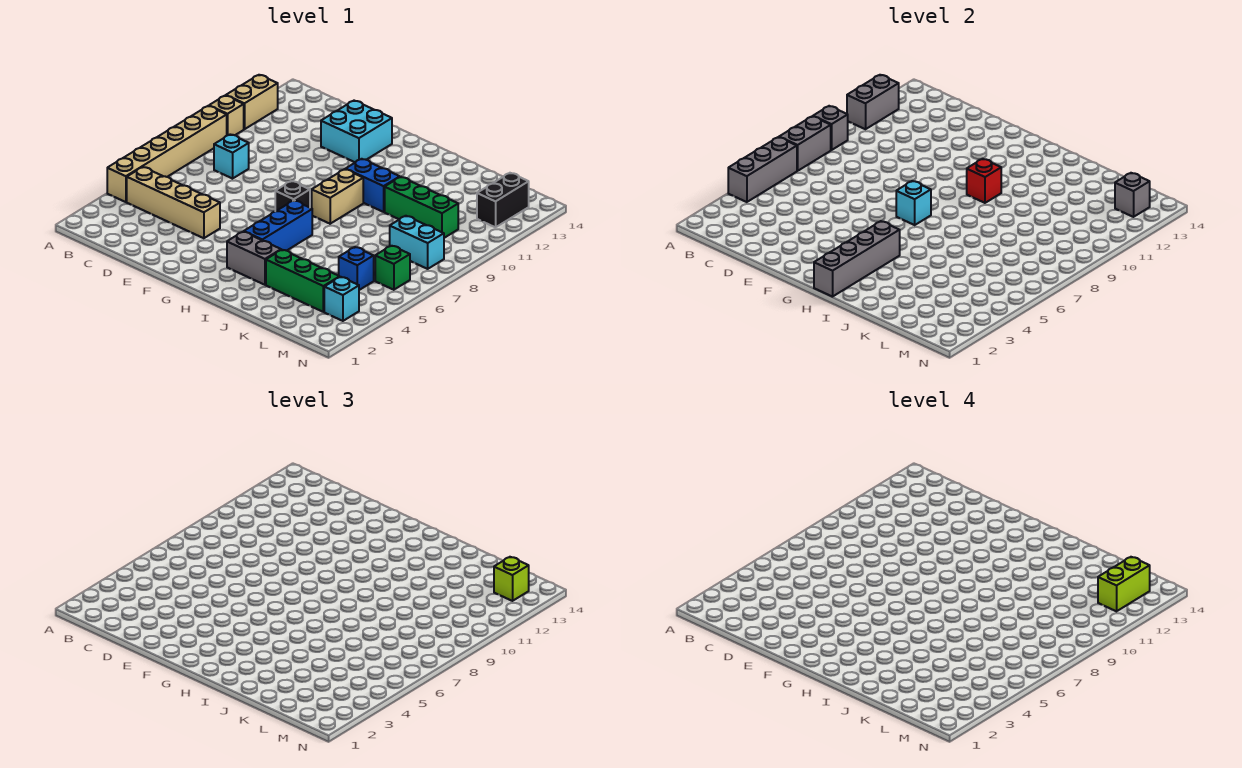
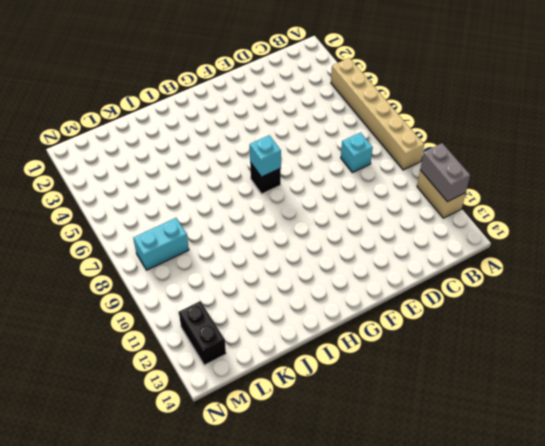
none -> tan 1x1 brick [209,96,244,135]
none -> tan 1x4 brick [127,167,220,238]
none -> cyan 2x2 brick [321,101,392,162]

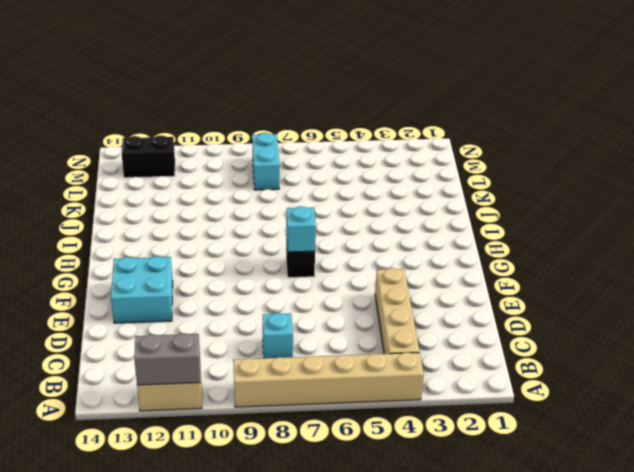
none -> tan 1x1 brick [209,96,244,135]
none -> grey 1x2 brick [227,232,281,285]
none -> blue 1x3 brick [244,201,312,251]

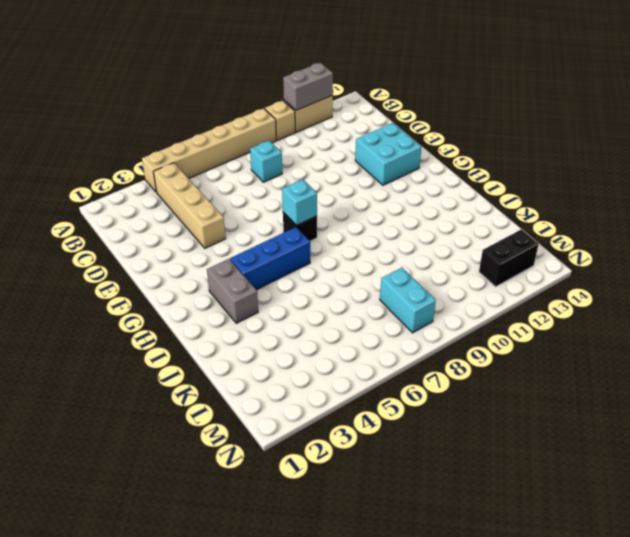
none -> tan 1x2 brick [312,169,363,224]
none -> blue 1x2 brick [346,159,400,212]
none -> green 1x3 brick [266,250,339,312]

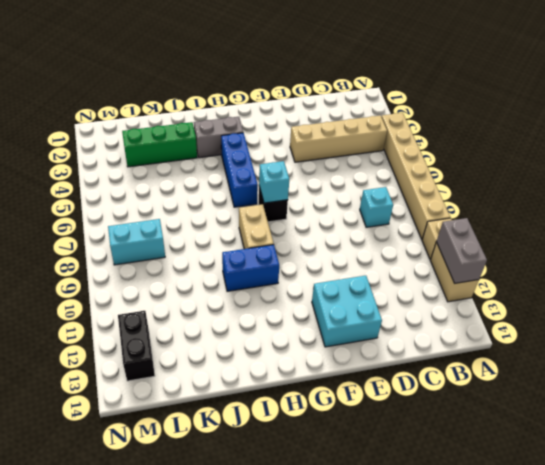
none -> green 1x3 brick [385,177,458,238]
none -> blue 1x1 brick [339,247,374,290]
none -> cyan 1x1 brick [324,277,359,321]

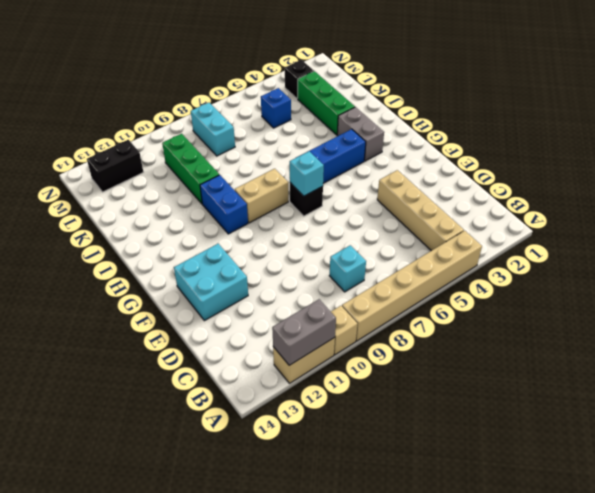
black 1x1 brick [285,60,314,98] -> cyan 1x1 brick [324,277,359,321]
none -> green 1x1 brick [375,246,410,290]
none -> grey 1x3 brick [728,137,797,202]
none -> grey 1x2 brick [779,116,831,171]

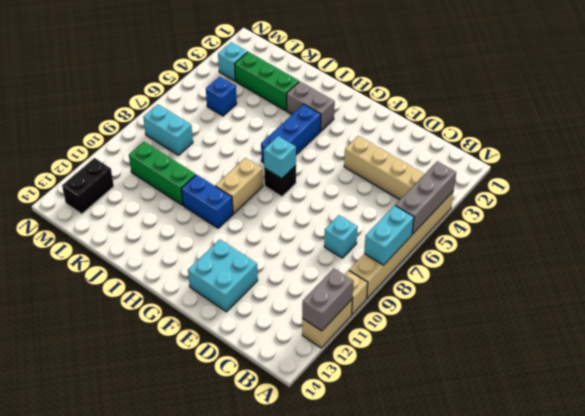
cyan 1x2 brick [364,205,414,265] -> grey 1x2 brick [779,116,831,171]
none -> green 1x1 brick [375,246,410,290]
none -> grey 1x1 brick [813,106,848,150]
none -> grey 1x4 brick [814,221,900,297]

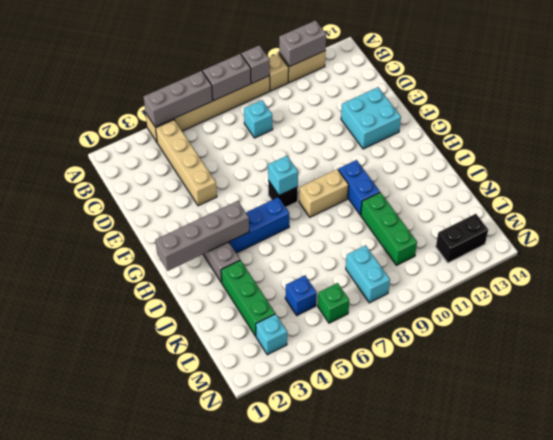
none -> red 1x1 brick [967,159,1001,203]
none -> grey 1x1 brick [1115,173,1150,217]
none -> lime 1x1 brick [494,557,529,601]

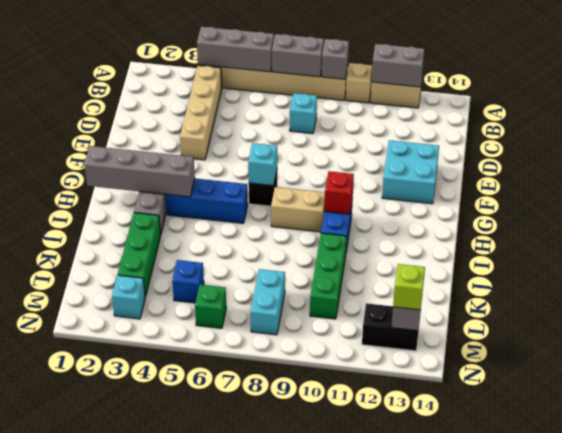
none -> lime 1x2 brick [1098,557,1150,611]

